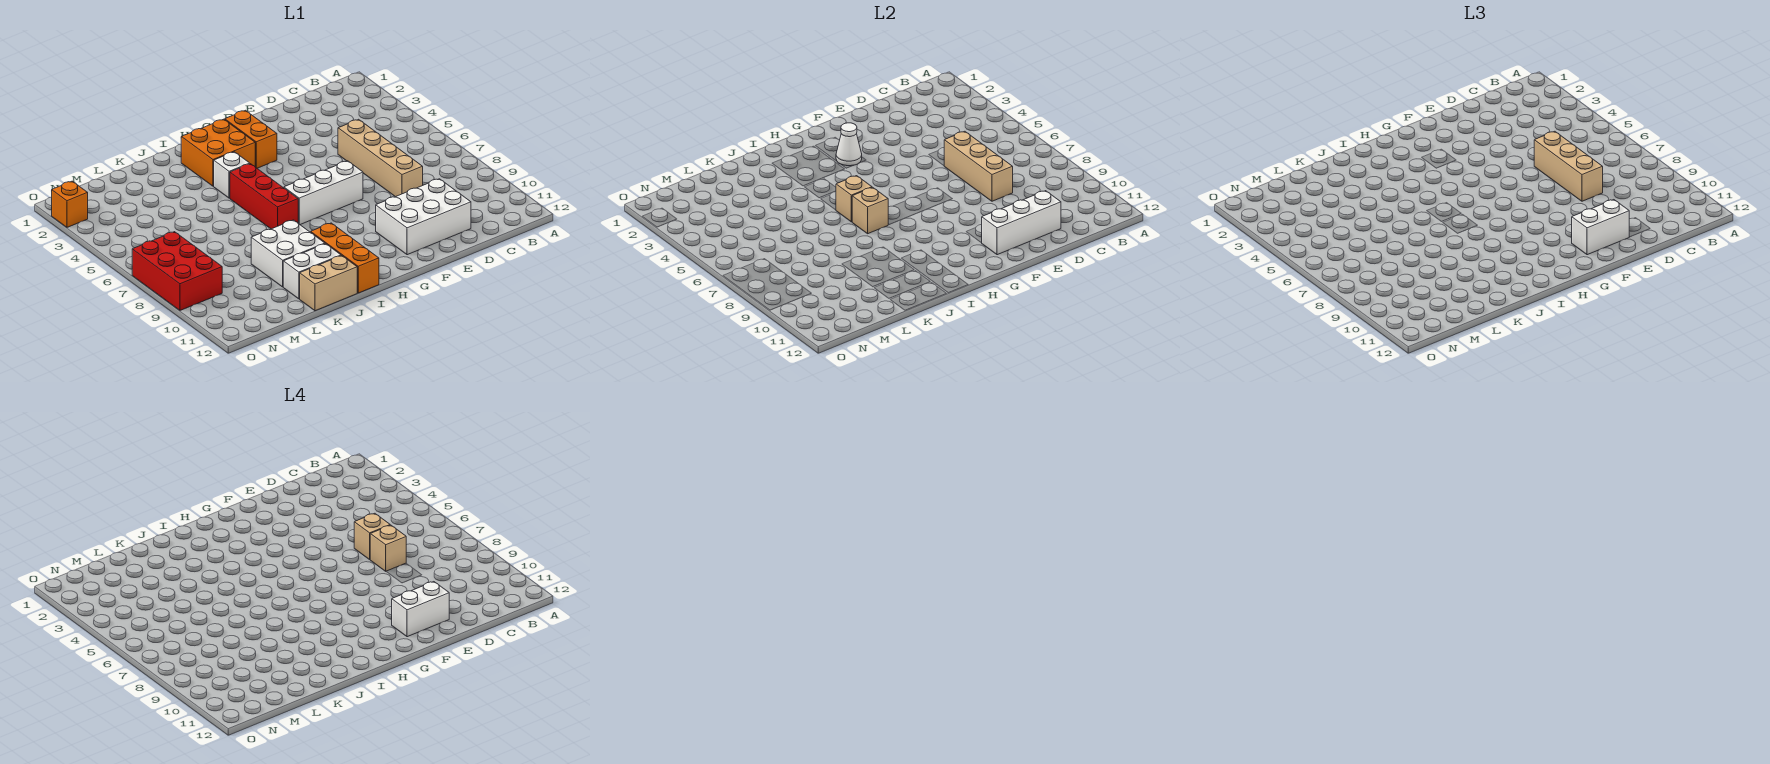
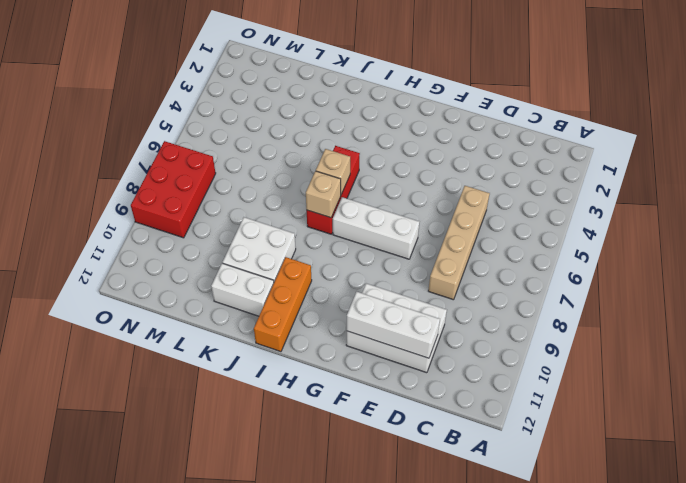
none -> orange 1x2 brick [225,110,277,168]
none -> orange 2x2 brick [181,119,255,186]
none -> white 1x1 brick [214,152,250,198]

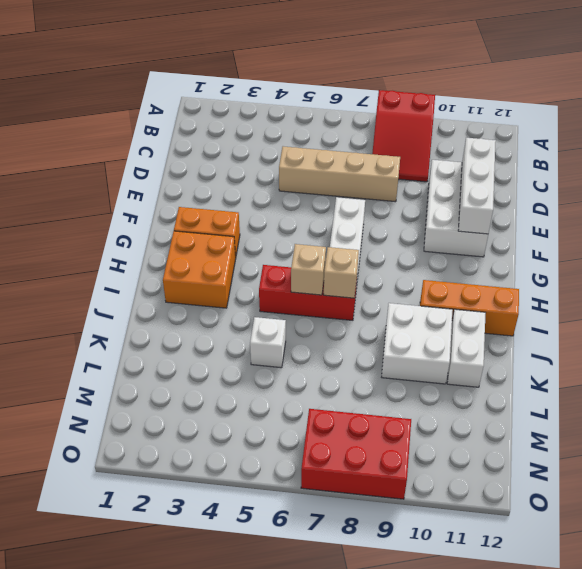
red 2x3 slope [372,90,435,182] -> none
white 1x1 brick [250,317,286,368] -> white 1x1 brick moved to [214,152,250,198]
none -> tan 1x2 brick [300,256,357,311]
none -> orange 1x1 brick [52,181,88,227]
none -> tan 1x3 brick [944,131,1013,201]

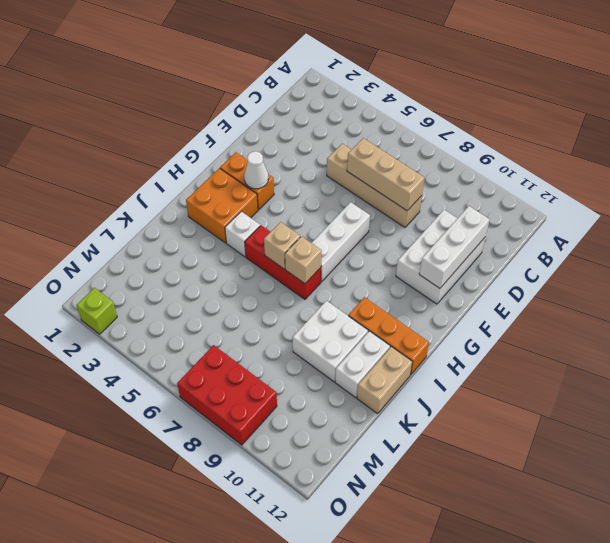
lime 1x1 brick [76,288,117,334] -> orange 1x1 brick [52,181,88,227]
none -> tan 1x3 brick [1534,131,1603,201]
none -> white 1x2 brick [1572,200,1629,255]
none -> tan 1x1 brick [354,513,390,559]

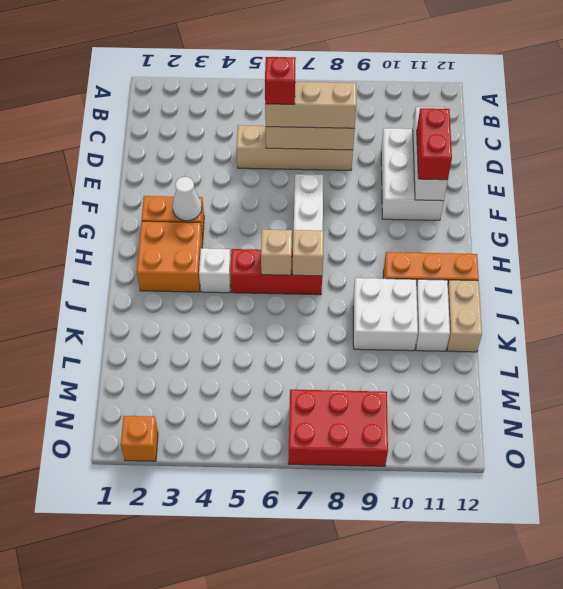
red 1x1 brick [265,57,296,104] -> tan 1x1 brick [354,513,390,559]
red 1x2 brick [417,108,452,180] -> white 1x2 brick [1572,200,1629,255]
none -> tan 1x1 brick [370,525,406,571]
none -> white 1x2 brick [392,582,449,637]

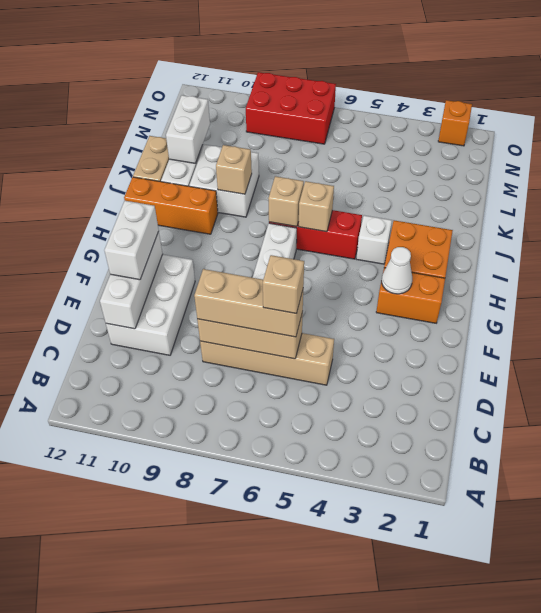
tan 1x1 brick [216,145,252,194] -> tan 1x1 brick moved to [370,525,406,571]
white 1x2 brick [166,95,210,163] -> white 1x2 brick moved to [392,582,449,637]

